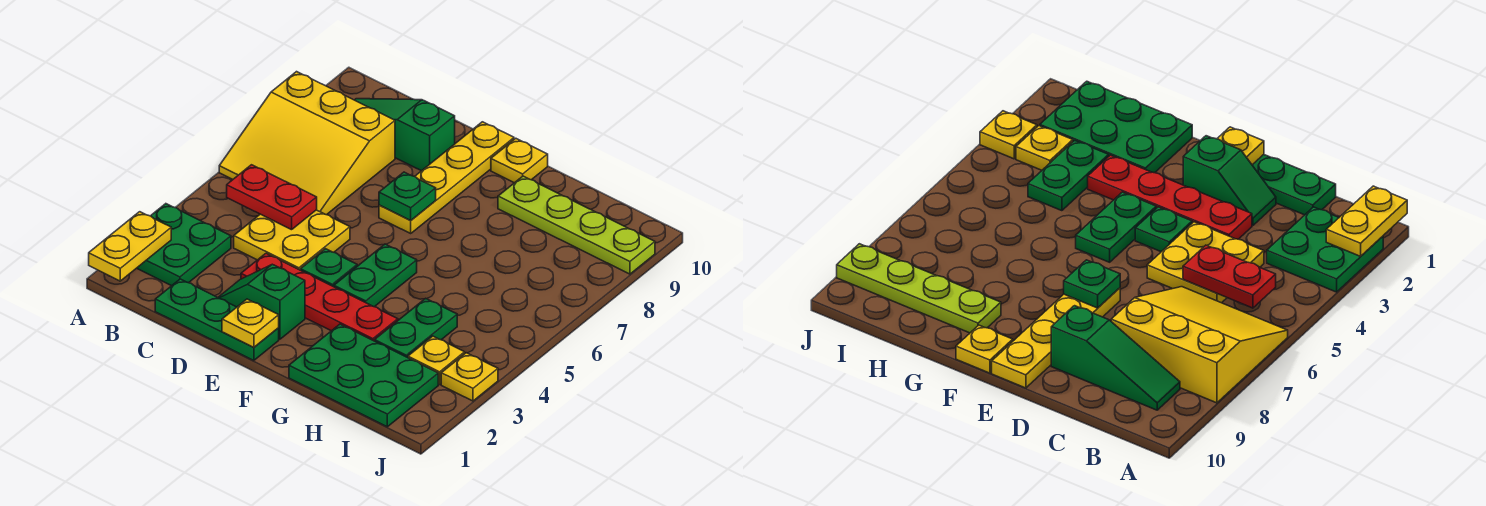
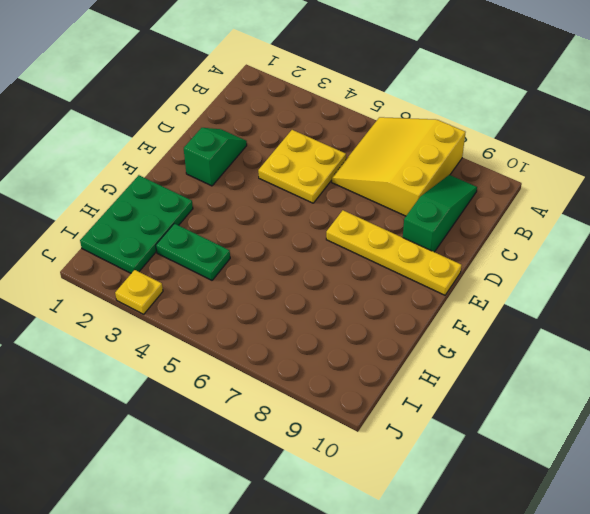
none -> green 2x2 plate [137,204,231,286]
none -> green 1x3 plate [155,279,279,361]
none -> red 1x4 plate [241,253,398,341]

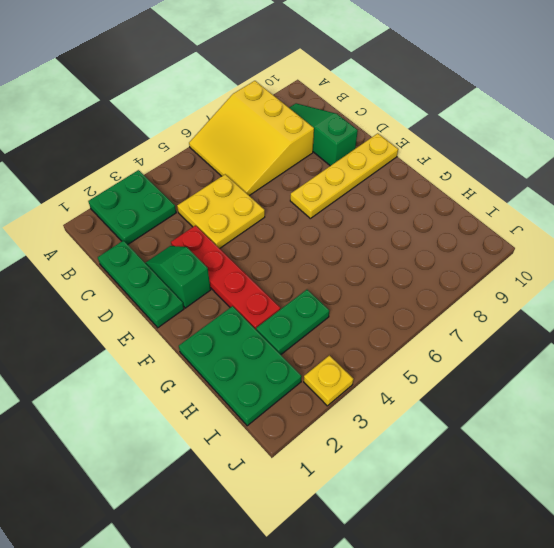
none -> green 1x1 plate [301,249,357,287]
none -> green 1x2 plate [334,244,417,307]
none -> yellow 1x1 plate [491,138,548,183]

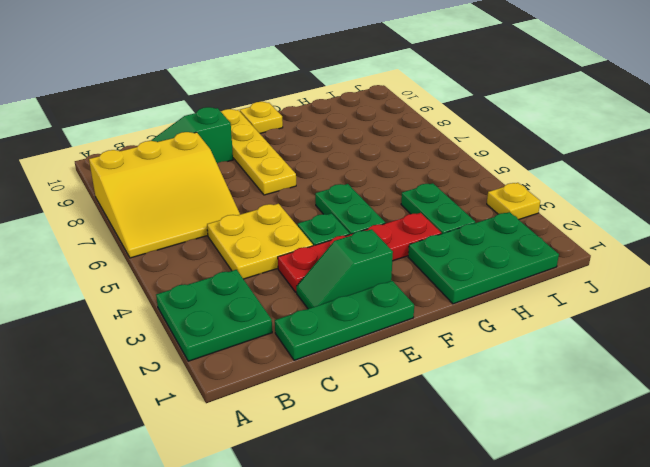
none -> lime 1x4 plate [498,176,655,274]
none -> yellow 1x1 plate [408,336,465,384]
none -> yellow 1x2 plate [89,212,171,281]

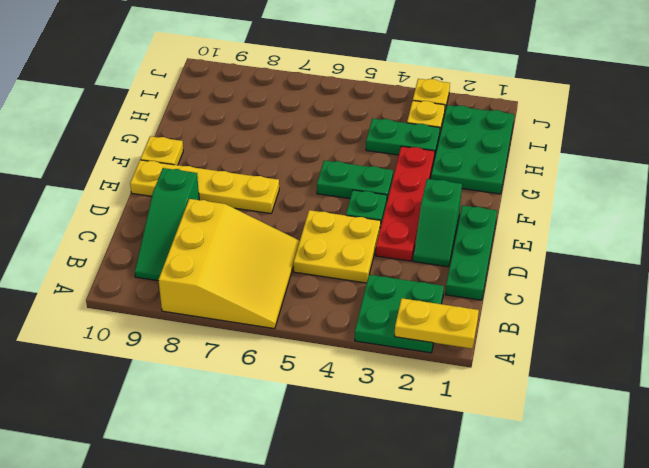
none -> lime 1x4 plate [498,176,655,274]
none -> red 1x2 plate [227,165,317,230]
none -> yellow 1x1 plate [222,299,279,348]

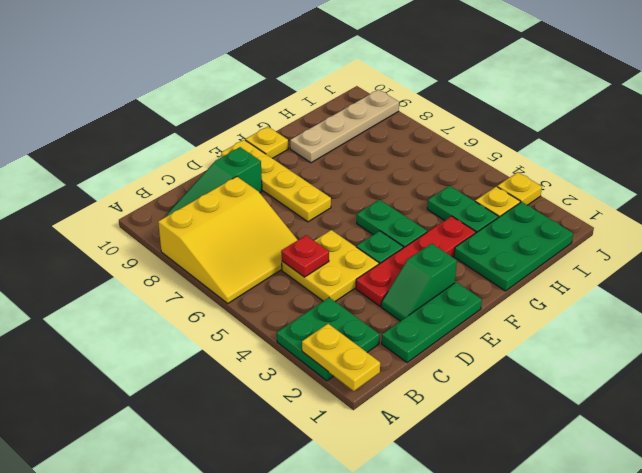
red 1x1 plate [281,235,329,277] -> red 1x2 plate [227,165,317,230]
tan 1x4 plate [290,90,399,163] -> lime 1x4 plate [498,176,655,274]
none -> yellow 1x1 plate [222,299,279,348]
none -> green 1x1 plate [379,172,436,221]

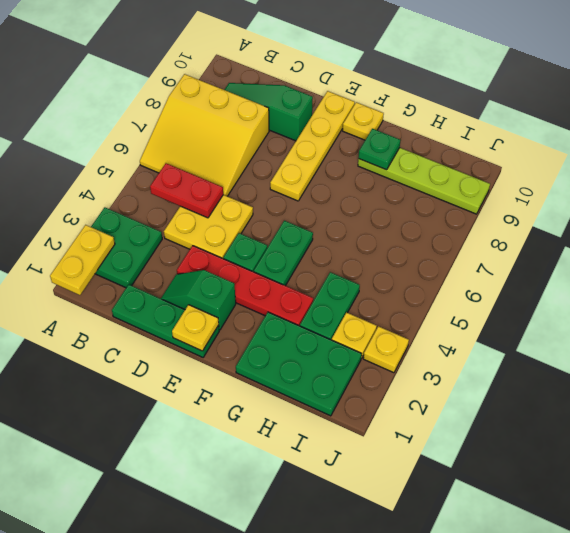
green 1x1 plate [359,129,401,170] -> green 1x1 plate moved to [379,172,436,221]

